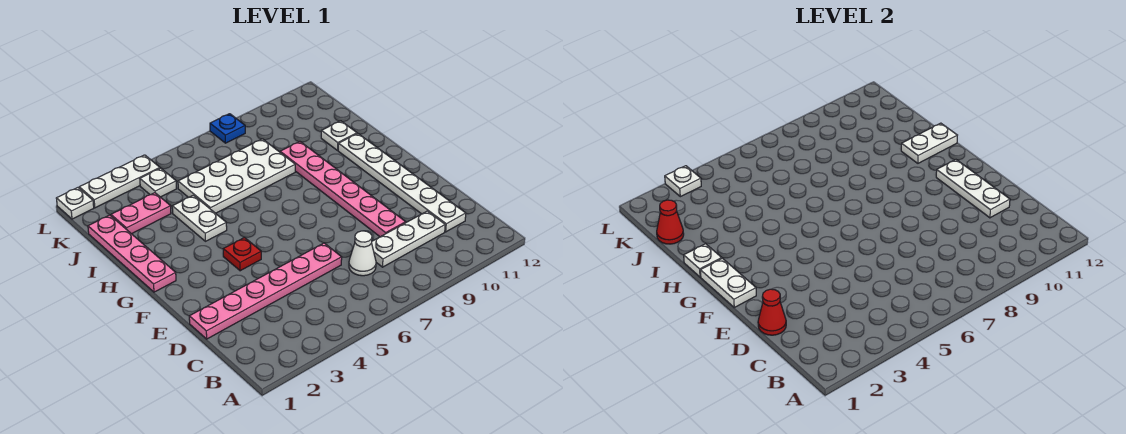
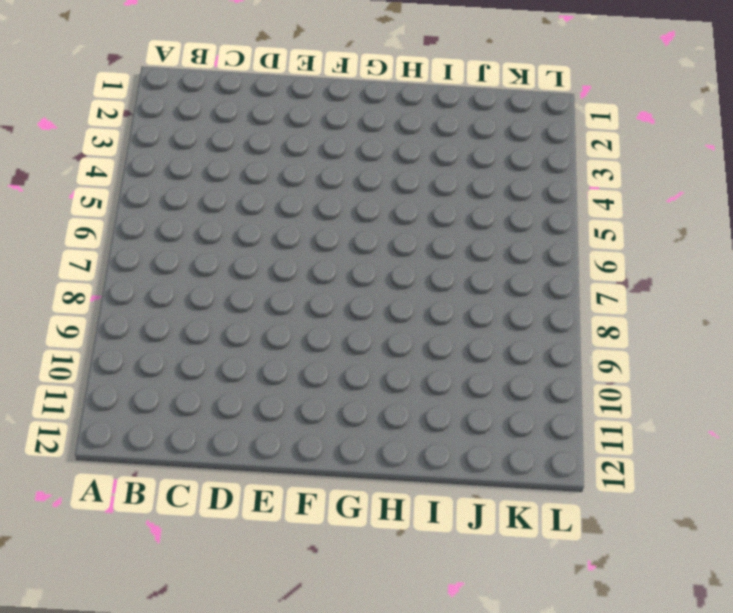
none -> white 1x1 cone [349,231,376,276]
none -> white 1x3 plate [372,211,445,267]
none -> white 1x6 plate [338,134,466,232]

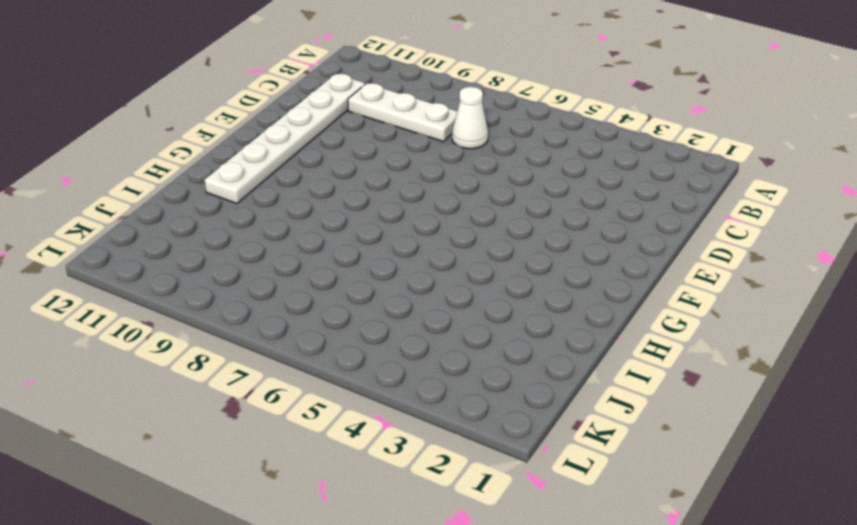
none -> pink 1x6 plate [189,243,342,339]
none -> pink 1x6 plate [280,141,406,237]
none -> red 1x1 plate [223,237,261,271]

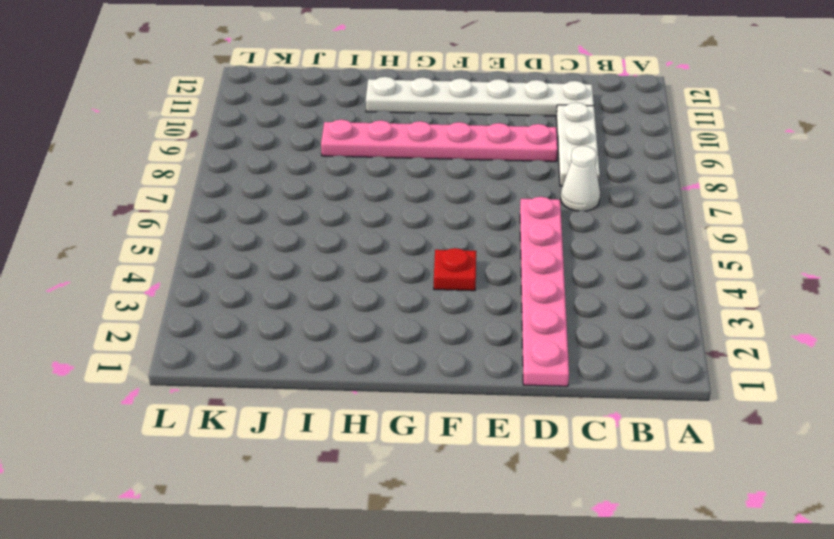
none -> pink 1x4 plate [88,215,176,292]
none -> white 1x2 plate [172,195,227,241]
none -> white 2x4 plate [178,139,295,213]

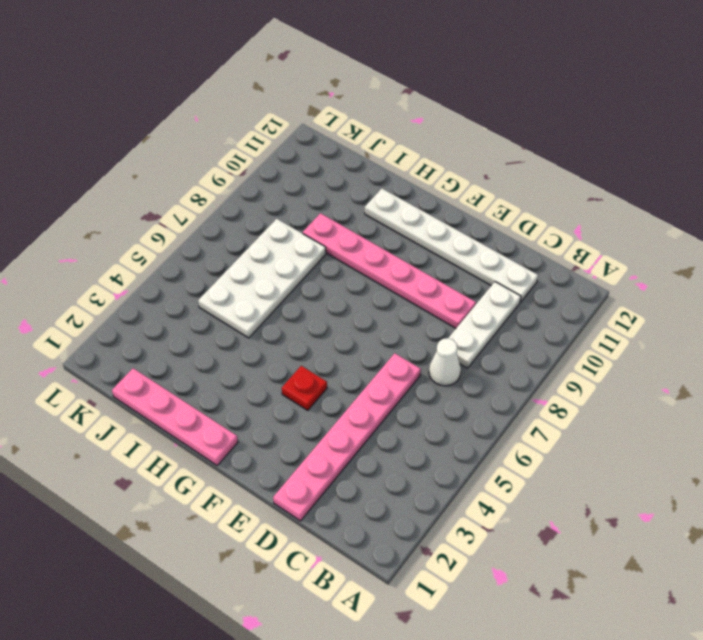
none -> white 1x2 plate [172,195,227,241]
none -> white 1x1 plate [321,121,357,150]
none -> pink 1x2 plate [111,193,171,234]

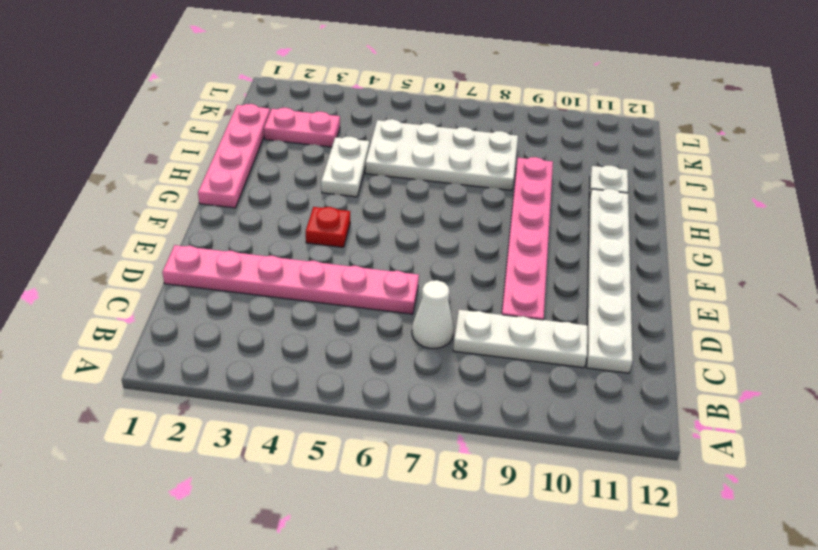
none -> white 1x1 plate [140,168,177,197]
none -> white 1x1 plate [56,188,94,219]
none -> white 1x3 plate [79,155,160,208]

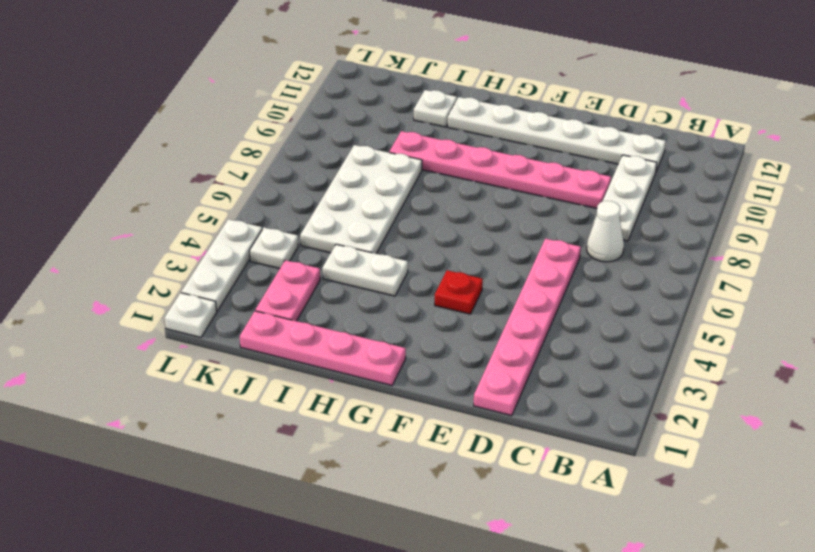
none -> blue 1x1 plate [210,114,245,143]
none -> red 1x1 cone [758,289,786,335]
none -> white 1x3 plate [936,160,1010,218]

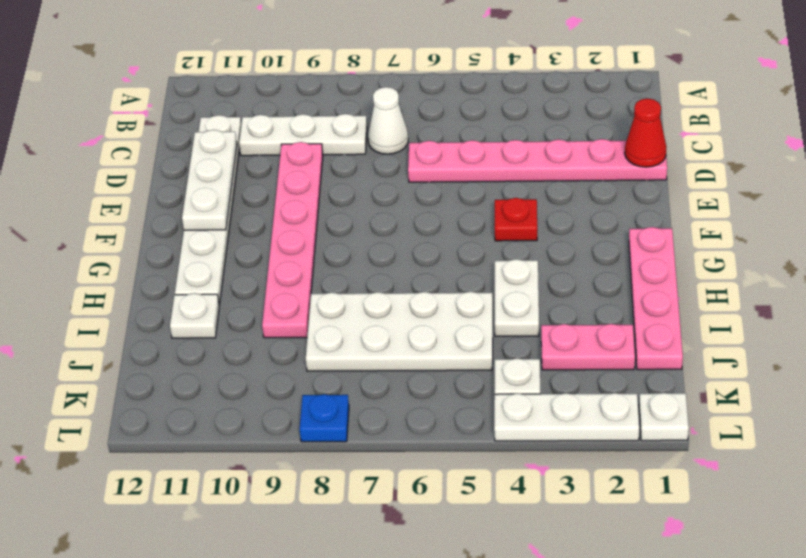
none -> white 1x2 plate [700,258,756,307]
none -> white 1x1 plate [684,244,722,277]
none -> white 1x2 plate [901,123,957,163]

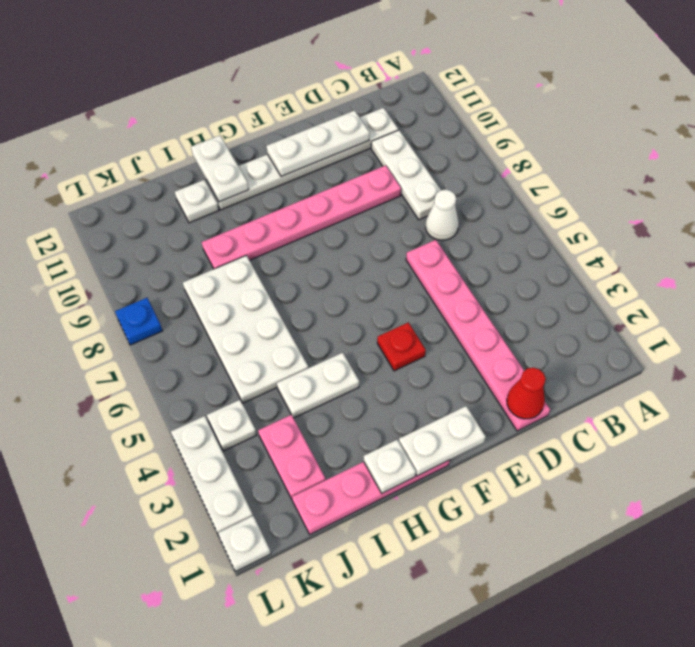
none -> red 1x1 cone [657,200,684,244]
none -> white 1x1 plate [665,166,701,197]

